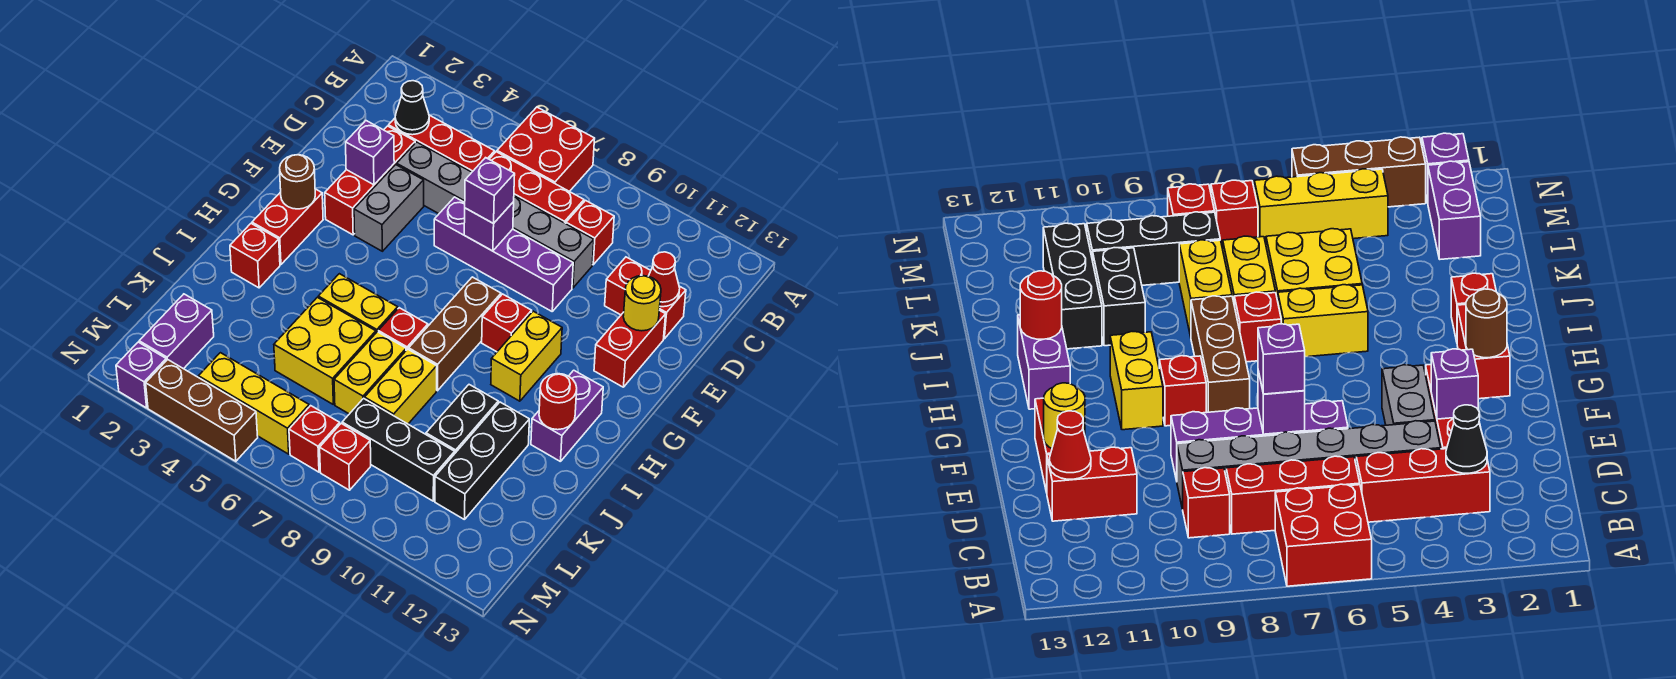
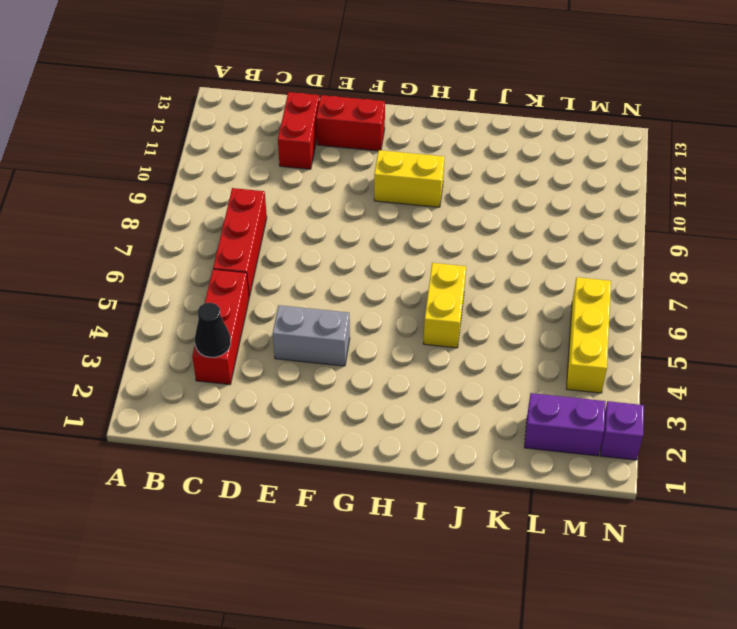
none -> red 2x2 brick [497,107,595,192]
none -> red 1x1 brick [566,200,614,265]
none -> red 1x3 brick [325,126,415,235]
none -> grey 1x6 brick [397,142,594,288]

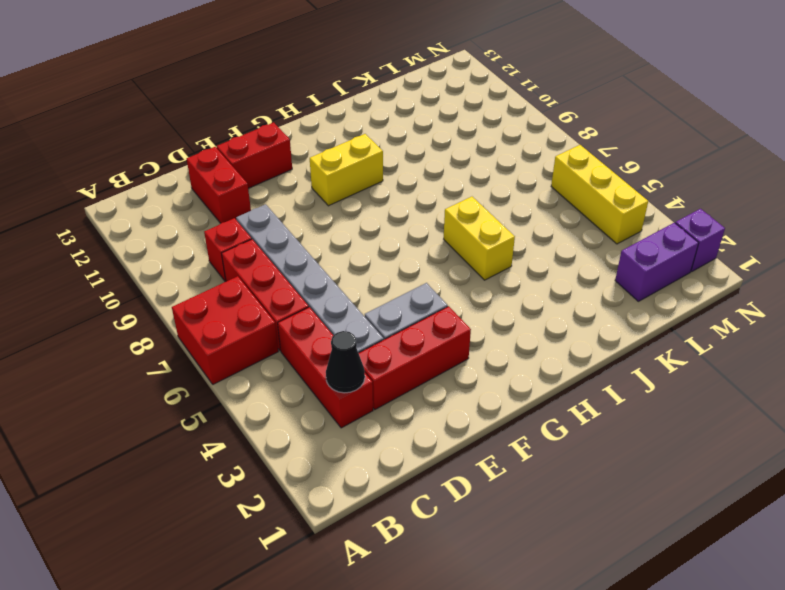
none -> purple 1x4 brick [434,197,573,311]
none -> red 1x2 brick [252,189,323,264]
none -> brown 1x3 brick [409,277,501,391]
none -> red 1x1 brick [482,294,532,352]

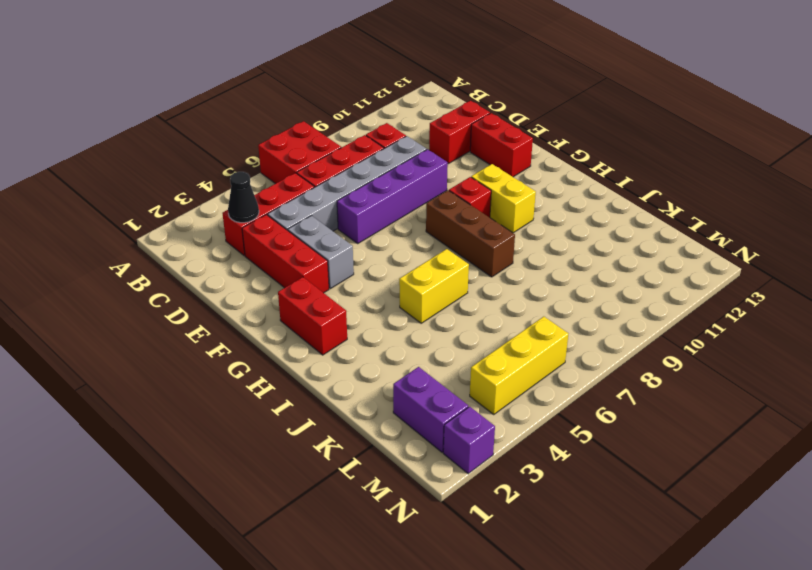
none -> purple 1x2 brick [531,370,603,462]
none -> red 1x1 brick [230,224,280,288]
none -> red 1x1 brick [378,308,428,350]
none -> yellow 2x2 brick [274,297,376,404]

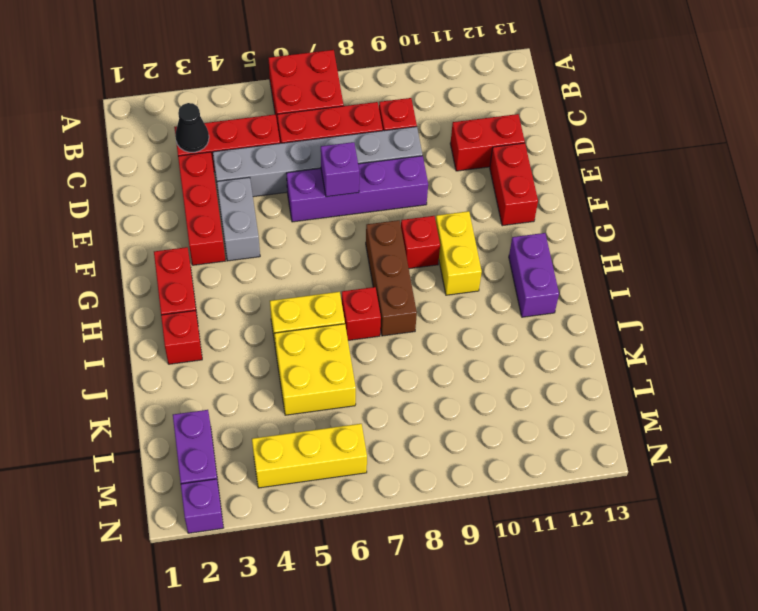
none -> yellow 1x2 brick [334,332,406,414]
none -> yellow 1x2 brick [365,349,437,424]
none -> black 1x2 brick [426,385,498,453]
none -> black 1x3 brick [435,402,529,520]

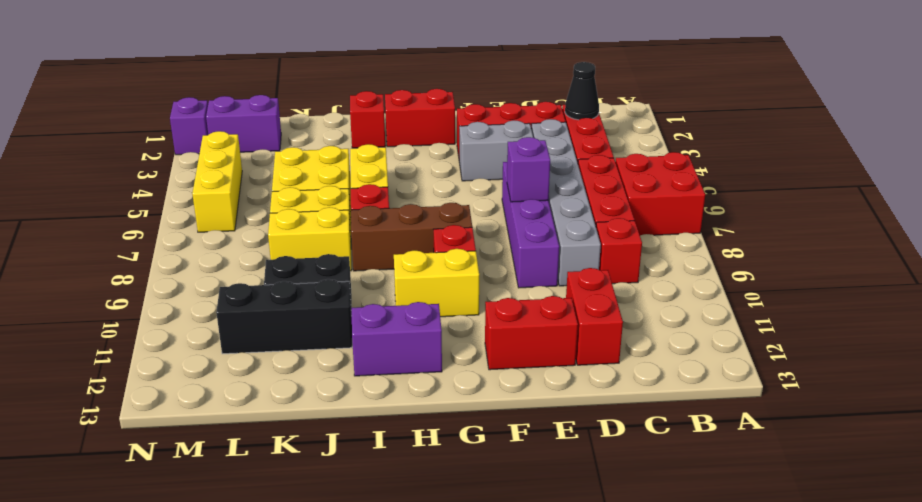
none -> black 1x3 brick [342,398,455,501]
none -> red 1x1 brick [289,406,340,472]
none -> red 1x1 brick [320,423,371,490]
none -> brown 1x3 brick [146,360,258,461]

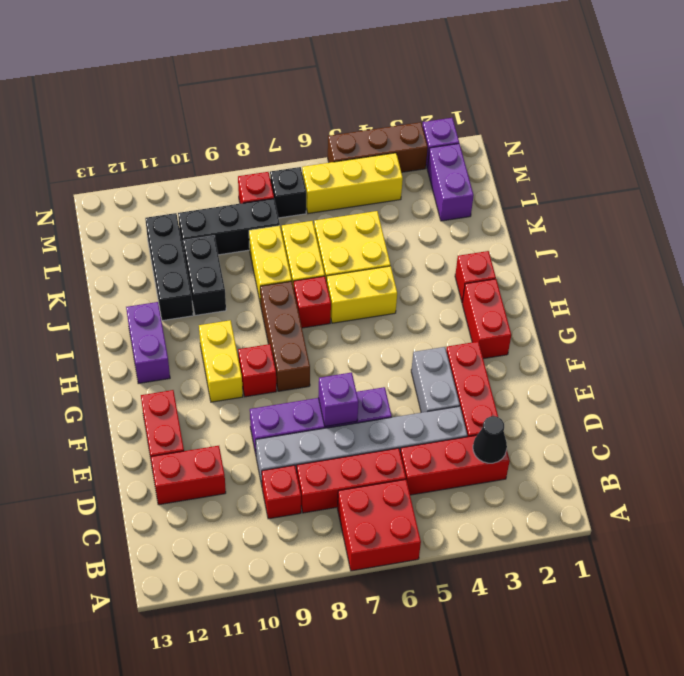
black 1x1 brick [270,167,306,218] -> red 1x1 brick [289,406,340,472]
none -> red 1x1 cone [649,252,680,307]
none -> purple 1x1 brick [346,121,394,185]
none -> yellow 1x1 round brick [623,276,661,331]
none -> brown 1x1 round brick [280,155,315,209]

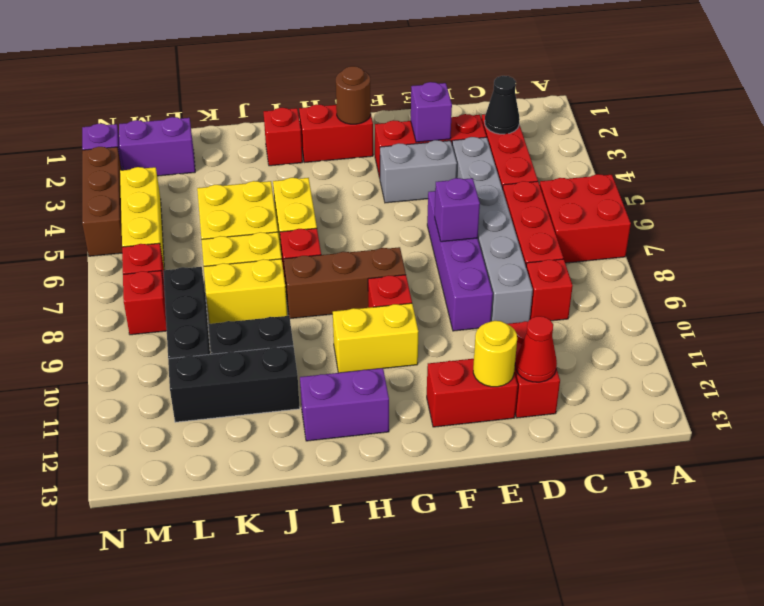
none -> red 1x1 round brick [539,374,577,430]
none -> purple 1x1 brick [465,158,515,224]

